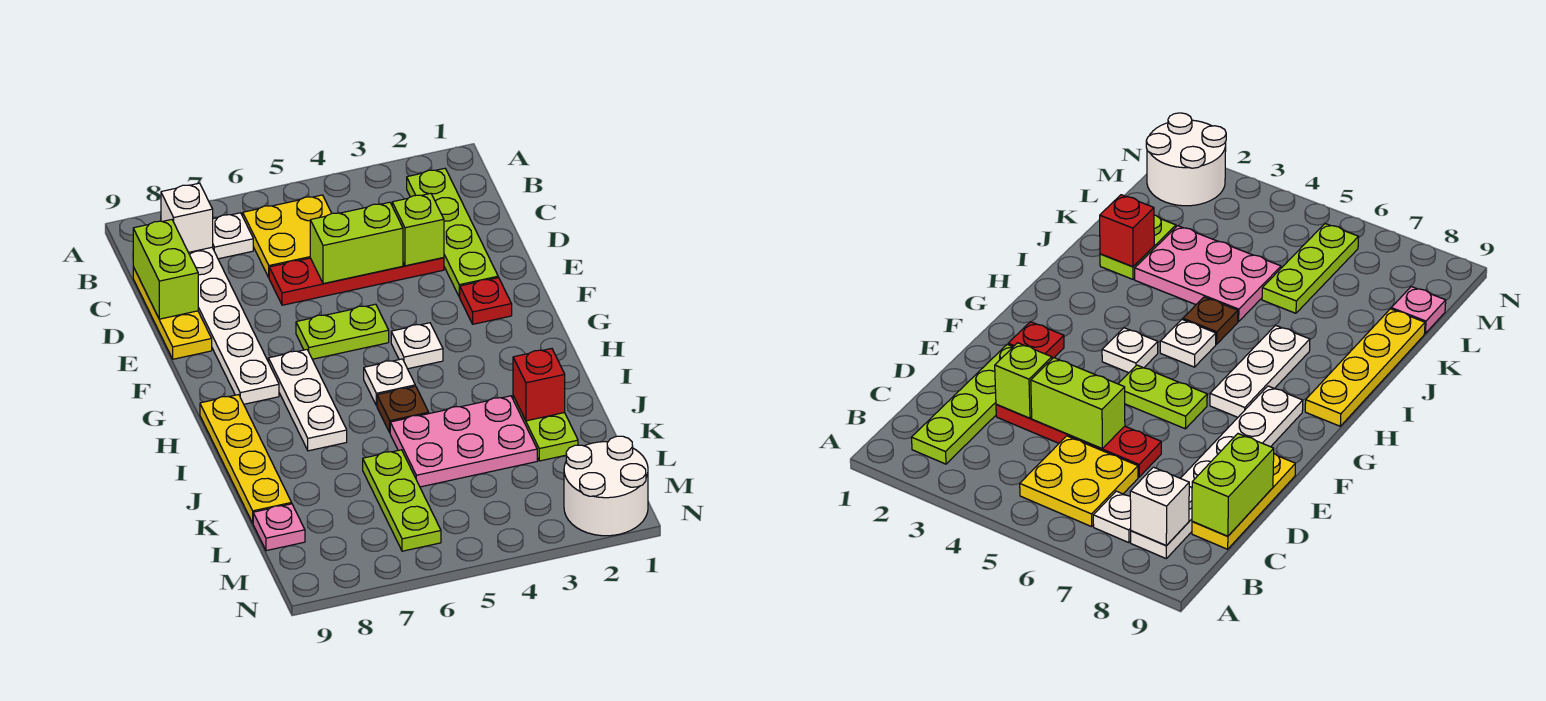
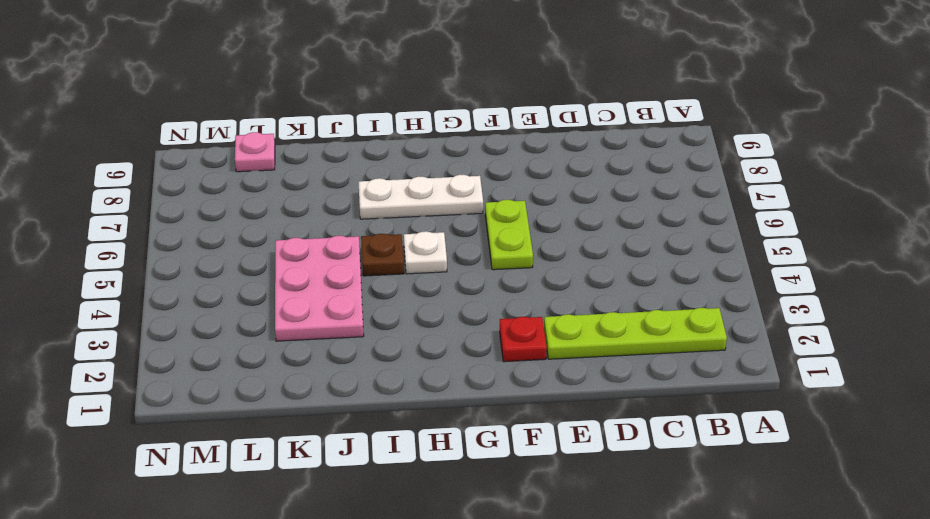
none -> yellow 2x2 plate [243,195,332,277]
none -> white 1x1 plate [212,213,253,259]
none -> white 1x6 plate [189,247,279,404]

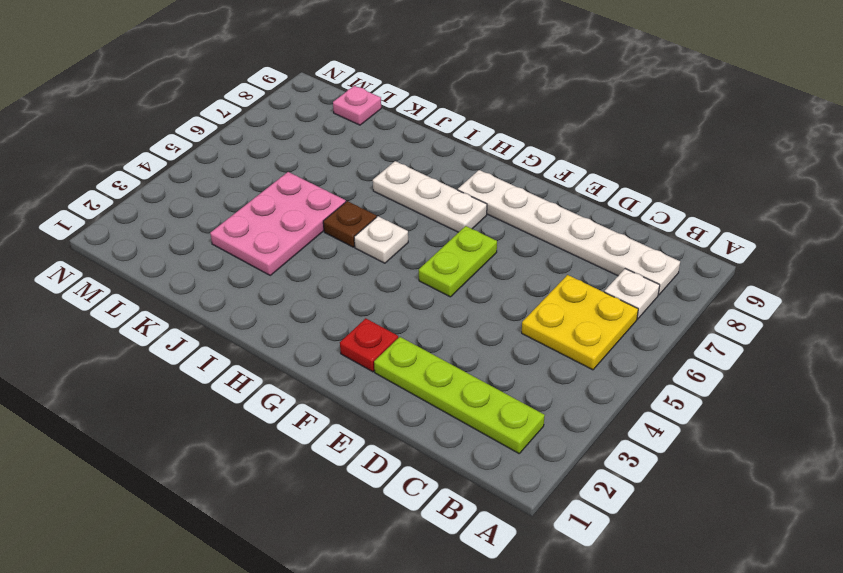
none -> yellow 1x3 plate [133,267,212,359]
none -> red 1x4 plate [269,258,444,305]
none -> white 1x1 plate [391,323,443,369]

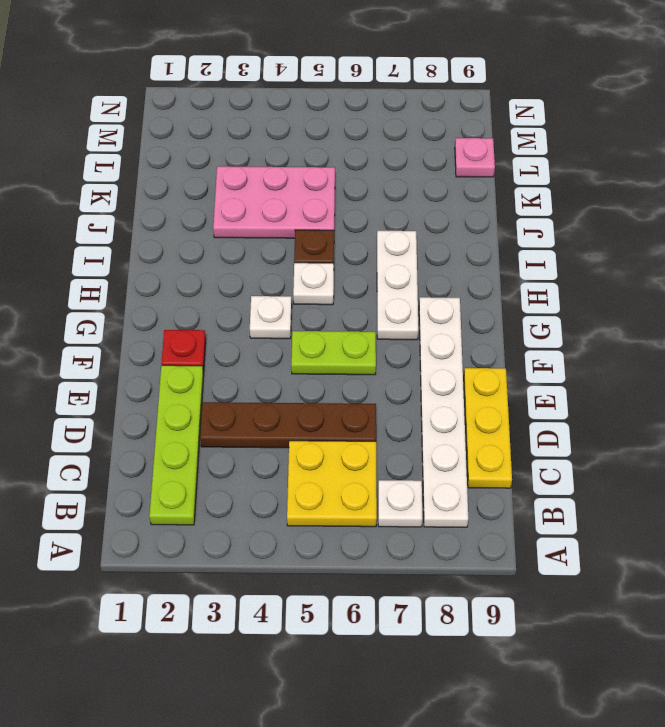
brown 1x4 plate [200,402,376,448] -> red 1x4 plate [269,258,444,305]
none -> yellow 1x4 plate [200,395,292,523]
none -> lime 1x2 plate [513,396,578,461]
none -> lime 1x3 plate [363,450,441,551]

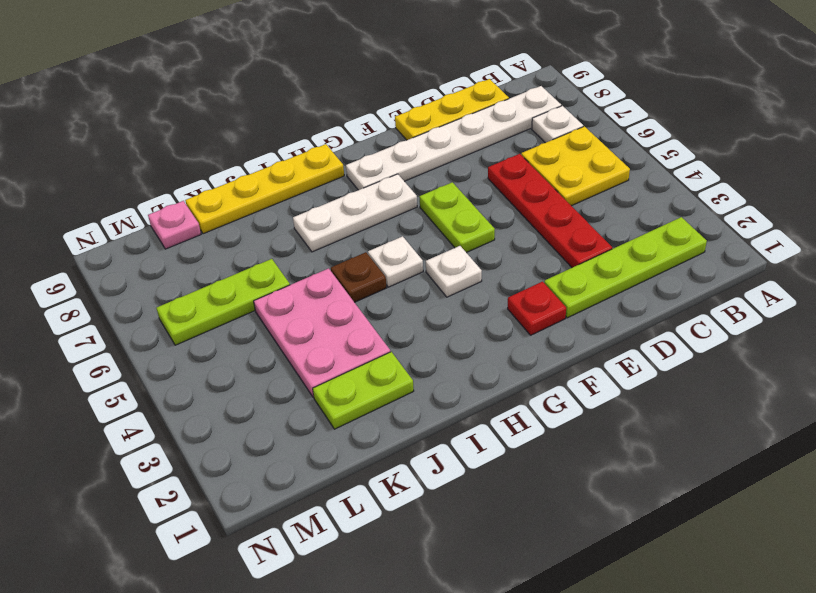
none -> white 2x2 round brick [564,436,648,536]
none -> white 1x1 brick [161,183,213,252]
none -> lime 1x2 brick [133,220,198,319]

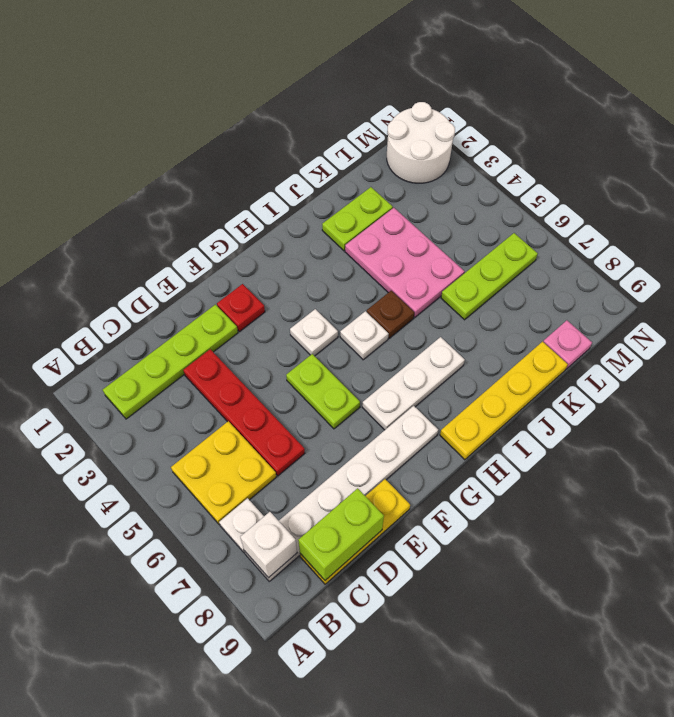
none -> lime 1x1 brick [392,193,444,266]
none -> lime 1x2 brick [310,202,403,284]
none -> red 1x1 brick [513,349,565,421]

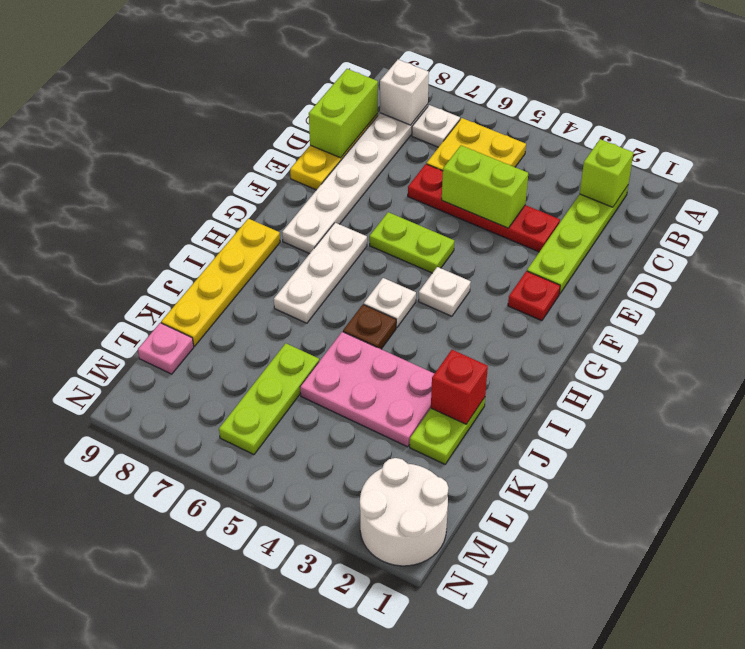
lime 1x1 brick [580,139,633,207] -> lime 1x1 brick moved to [392,193,444,266]

